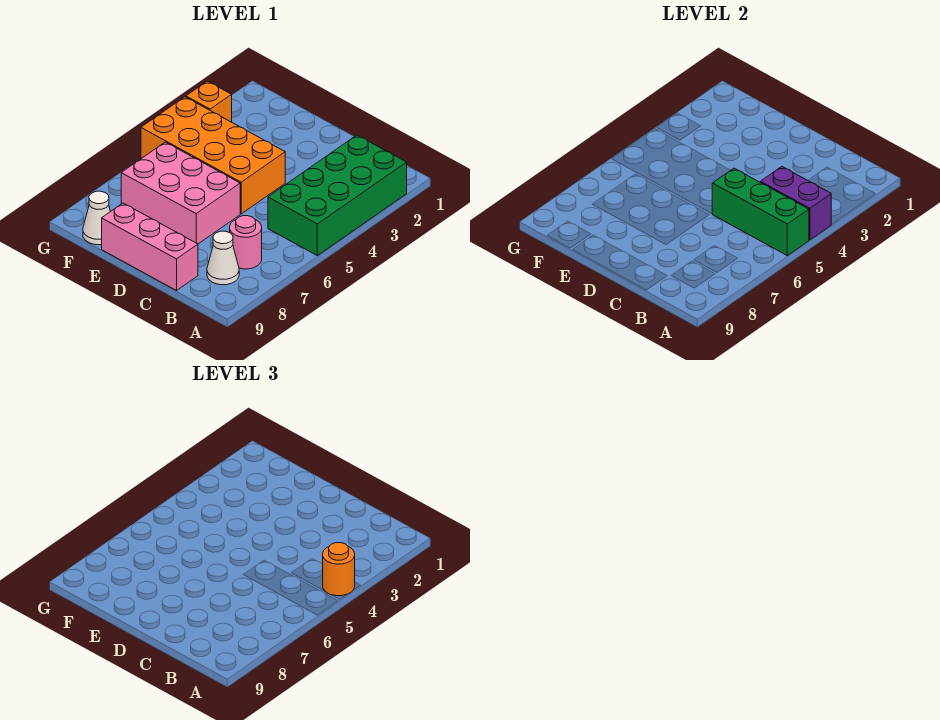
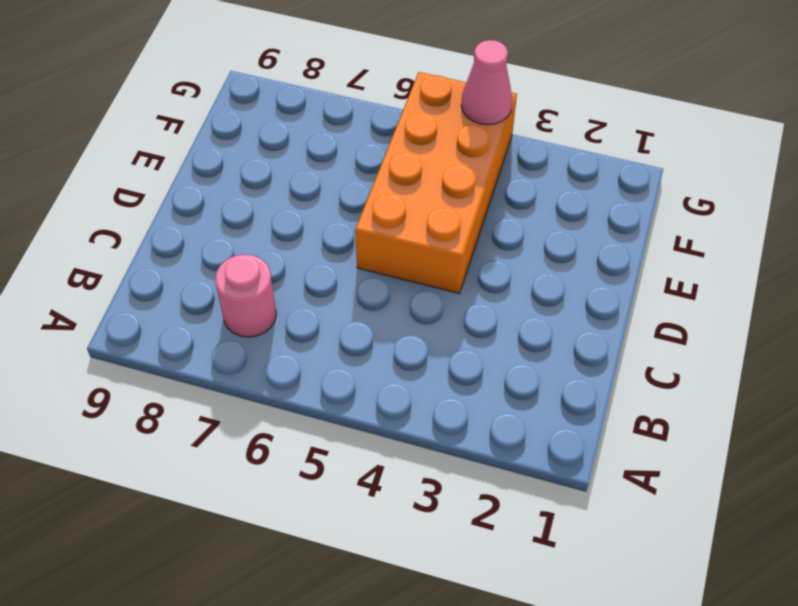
pink 1x1 cone [461,40,512,125] -> none
none -> green 2x4 brick [268,135,407,256]
none -> white 1x1 cone [207,231,239,285]

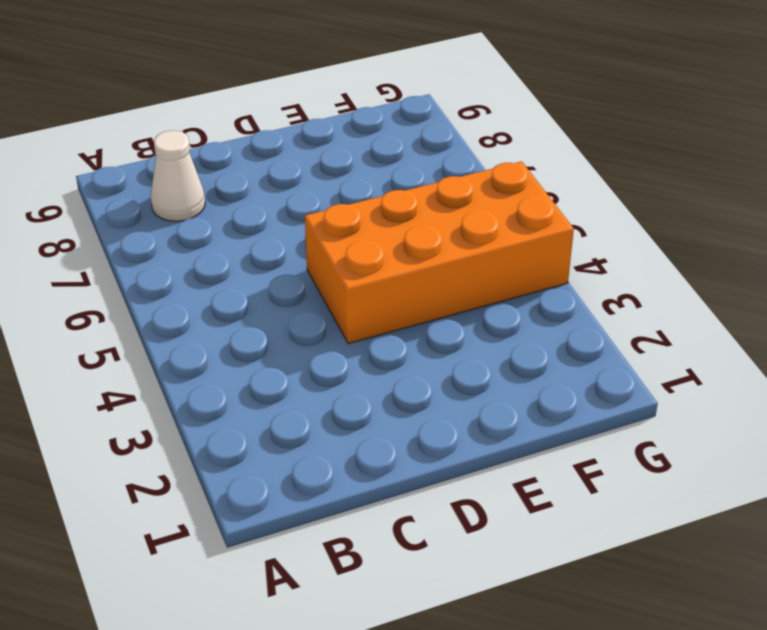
none -> green 2x4 brick [268,135,407,256]
none -> pink 1x1 round brick [230,216,262,269]

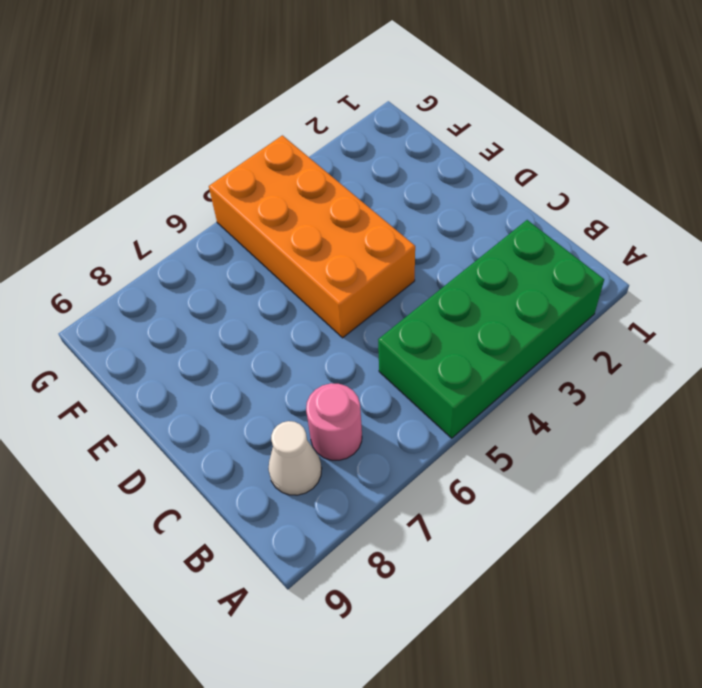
none -> pink 1x3 brick [102,203,198,291]
none -> pink 2x3 brick [121,142,240,244]

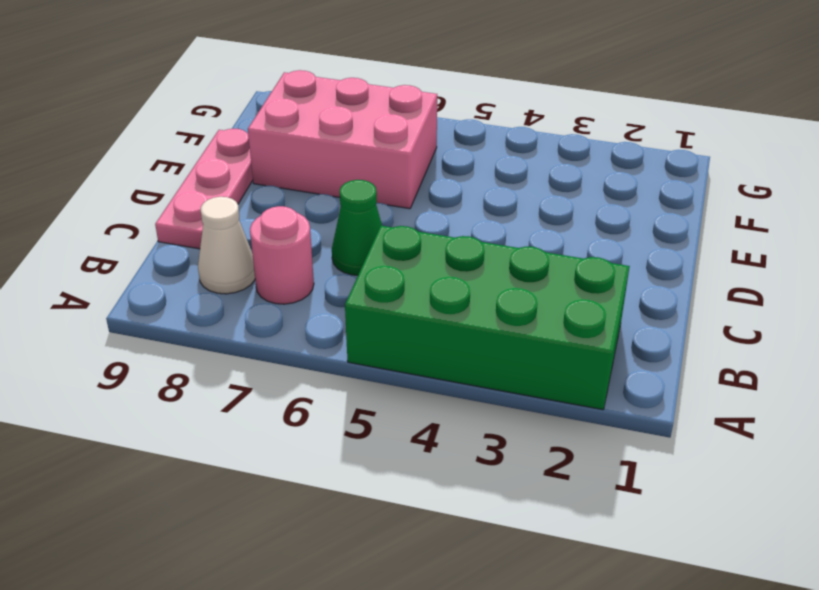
green 1x1 cone [332,180,382,275] -> none
pink 1x3 plate [155,129,253,249] -> pink 1x3 brick [102,203,198,291]
pink 2x3 brick [248,70,437,209] -> pink 2x3 brick turned to [121,142,240,244]
none -> orange 2x4 brick [141,97,285,214]
none -> white 1x1 cone [83,191,110,245]

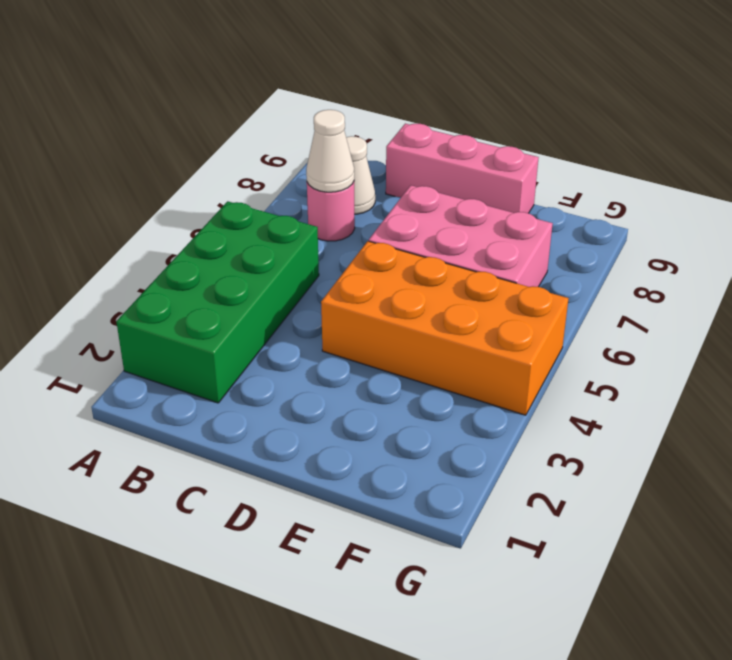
white 1x1 cone [306,110,354,192] -> white 1x1 cone moved to [83,191,110,245]
none -> orange 1x1 brick [186,81,232,122]
none -> purple 1x2 brick [760,167,831,240]

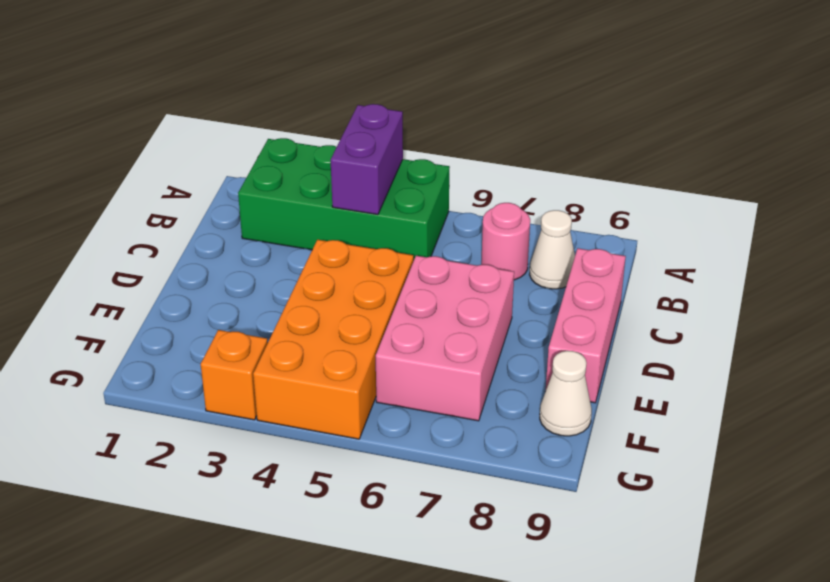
none -> green 1x3 brick [712,168,809,256]
none -> orange 1x1 round brick [323,543,355,596]

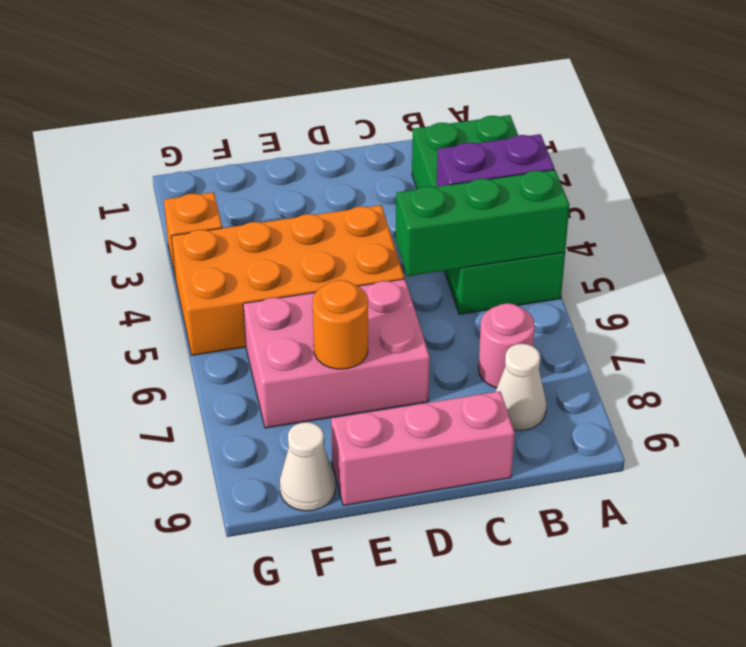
orange 1x1 round brick [312,280,368,369] -> orange 1x1 round brick moved to [323,543,355,596]

